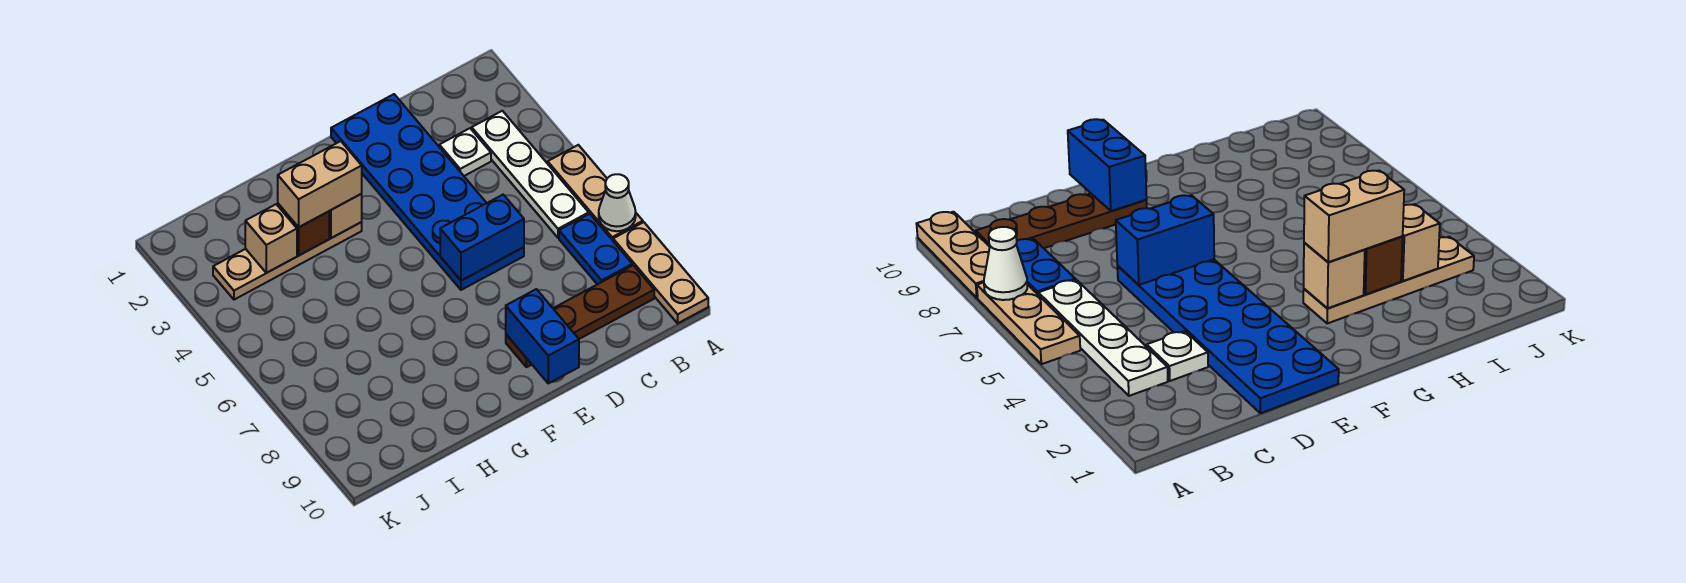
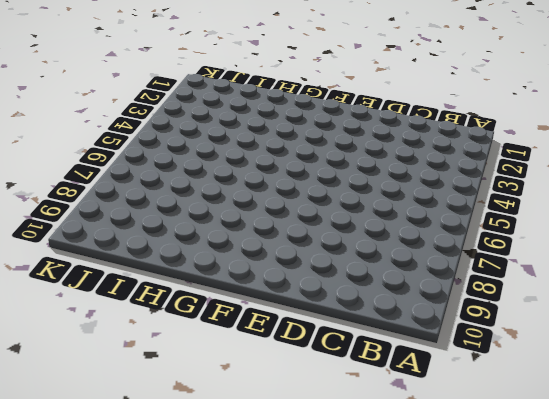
none -> tan 1x3 plate [548,145,643,240]
none -> tan 1x3 plate [613,222,708,323]
none -> white 1x4 plate [472,111,589,238]

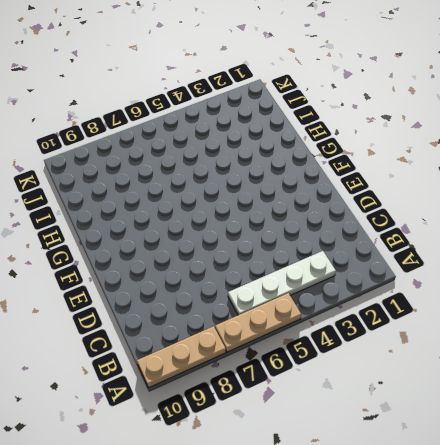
none -> blue 1x2 plate [559,214,632,284]
none -> brown 1x4 plate [506,265,654,367]
none -> white 1x1 plate [439,128,491,176]

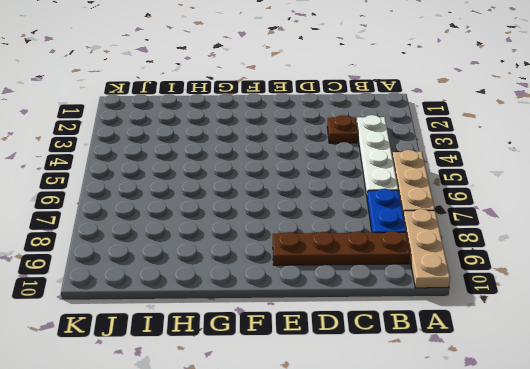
brown 1x1 plate [327,115,358,143] -> white 1x1 plate [439,128,491,176]
none -> blue 2x6 plate [331,94,524,290]
none -> tan 1x4 plate [213,222,362,300]
none -> white 1x1 cone [599,174,636,231]

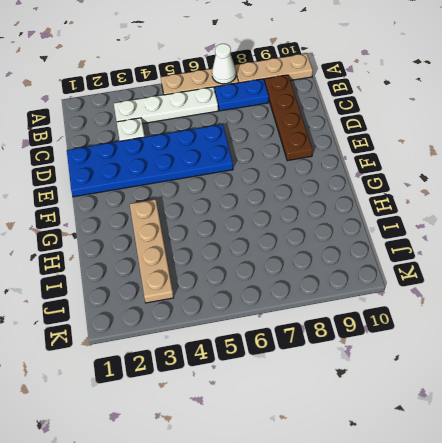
none -> blue 1x2 brick [440,195,524,281]
none -> blue 1x2 brick [506,289,579,383]
none -> tan 1x1 brick [329,194,362,238]

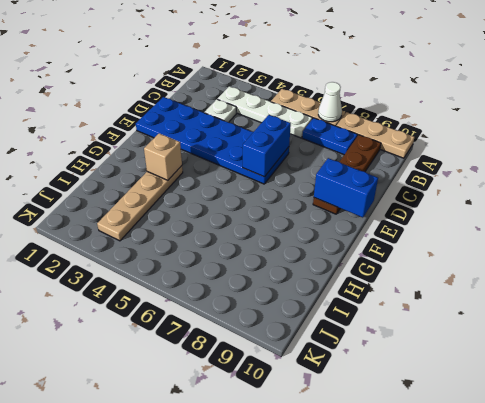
none -> brown 1x1 brick [278,204,329,255]
none -> tan 1x1 brick [245,204,297,273]
none -> tan 1x2 brick [278,141,362,227]

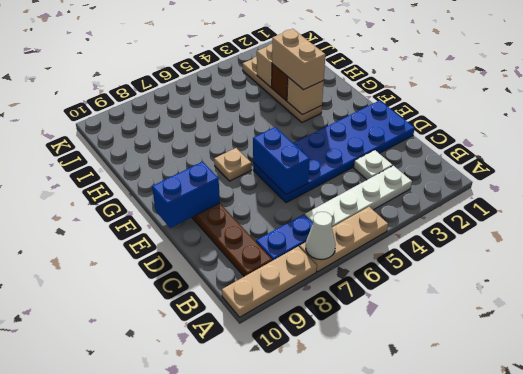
tan 1x1 plate [214,148,251,181] -> none

